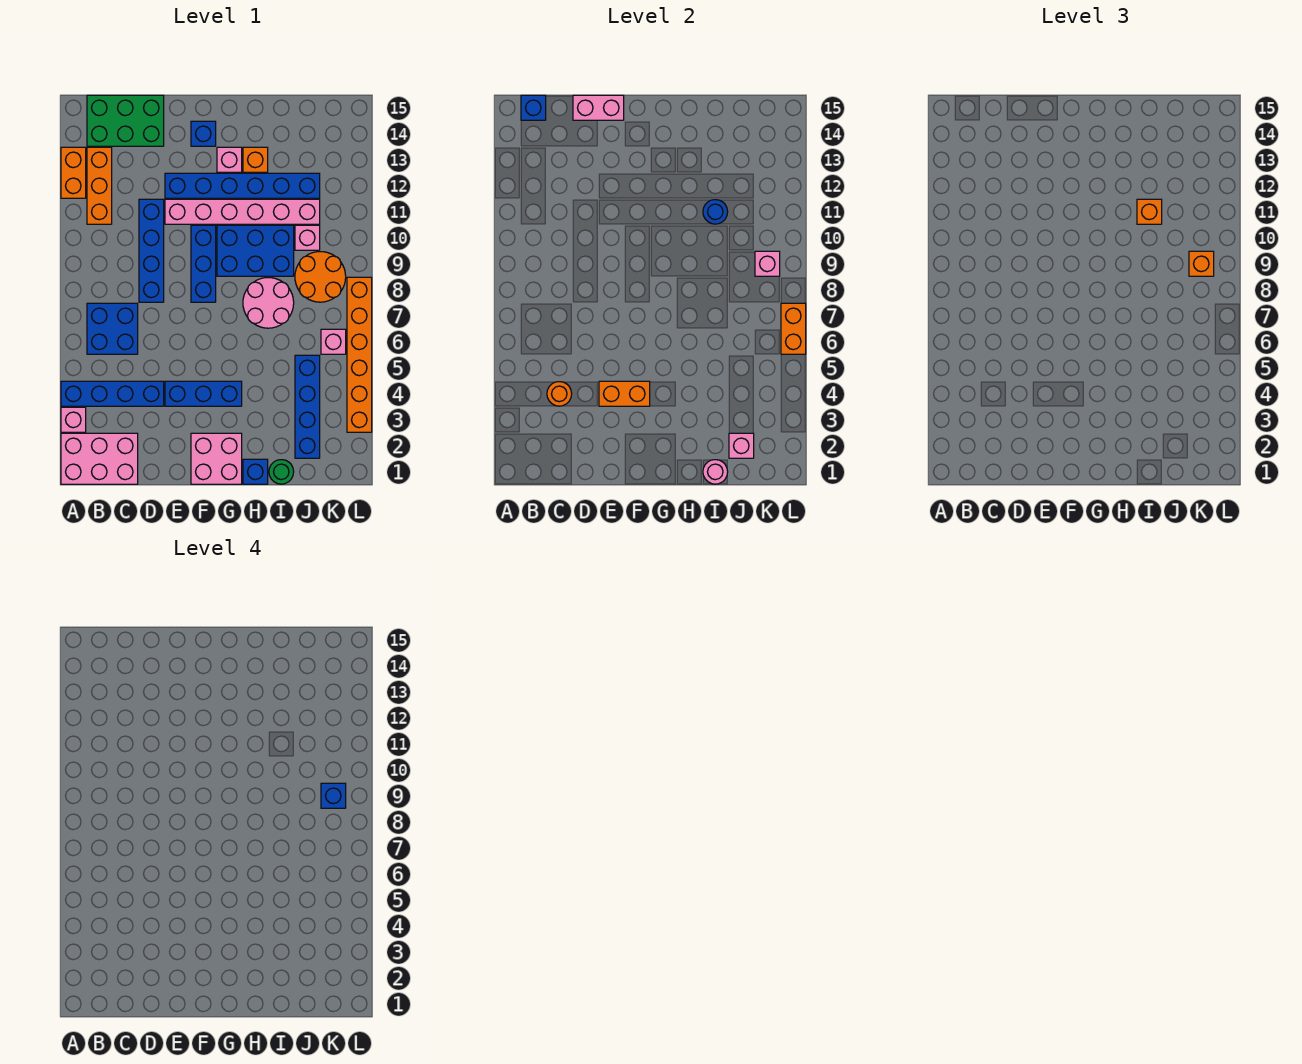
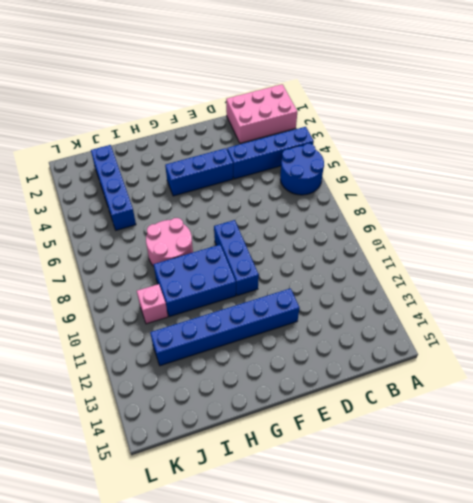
blue 2x2 round brick [280,144,324,195] -> blue 2x2 brick [87,303,138,354]
none -> pink 1x1 brick [61,407,86,432]
none -> orange 1x2 brick [61,147,86,198]
none -> orange 1x3 brick [87,147,112,224]
none -> green 2x3 brick [87,95,164,146]

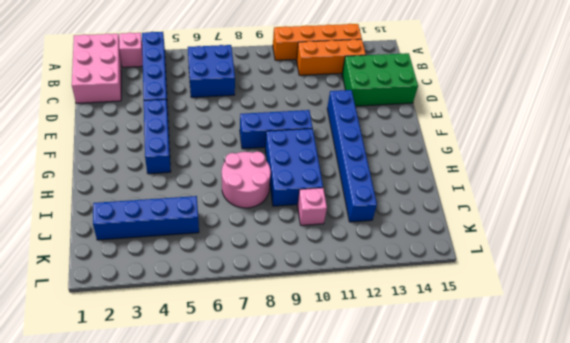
orange 1x4 brick [273,24,362,60] -> orange 1x2 brick [61,147,86,198]
green 2x3 brick [342,53,418,106] -> green 2x3 brick turned to [87,95,164,146]
none -> blue 1x4 brick [139,199,164,302]
none -> pink 1x6 brick [165,199,320,224]
none -> pink 2x2 brick [191,433,242,484]
none -> blue 1x1 brick [191,121,216,146]

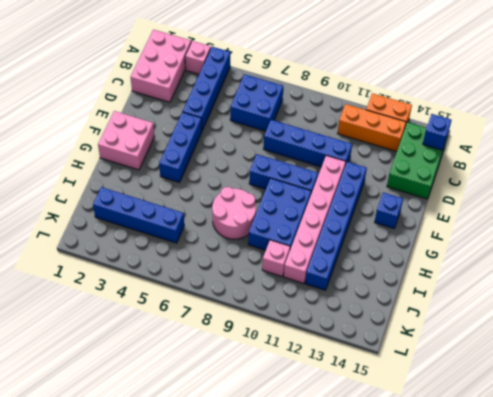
none -> pink 1x1 brick [217,147,242,172]
none -> blue 1x1 brick [243,459,268,484]
none -> orange 1x1 brick [243,147,268,172]
none -> green 1x1 round brick [269,460,294,484]

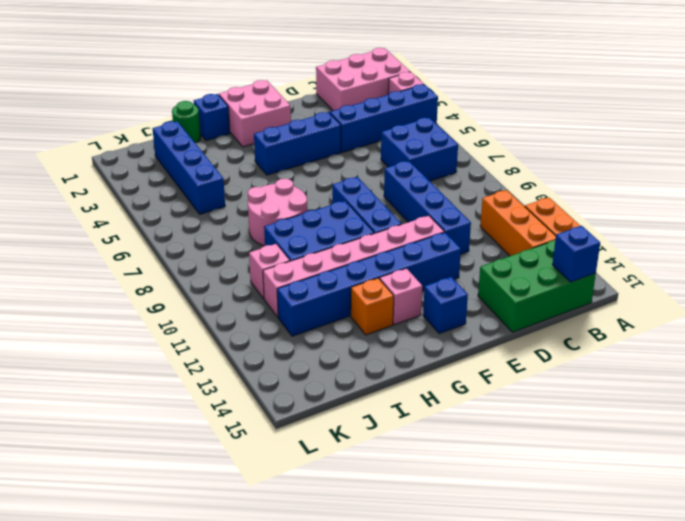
none -> orange 2x2 round brick [295,252,346,302]
none -> pink 1x1 brick [321,329,346,354]
none -> orange 1x6 brick [347,277,372,432]
none -> orange 1x1 round brick [547,382,572,406]

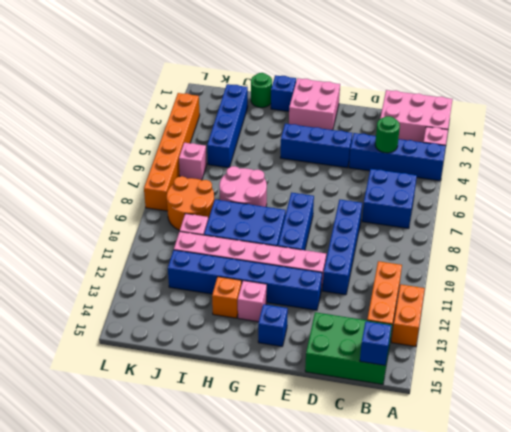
green 1x1 round brick [375,116,400,153] -> orange 1x1 round brick [547,382,572,406]
none -> pink 1x2 brick [573,95,624,120]
none -> orange 1x2 brick [599,381,650,406]
none -> pink 1x1 round brick [703,460,728,484]
none -> blue 1x1 round brick [703,200,728,224]

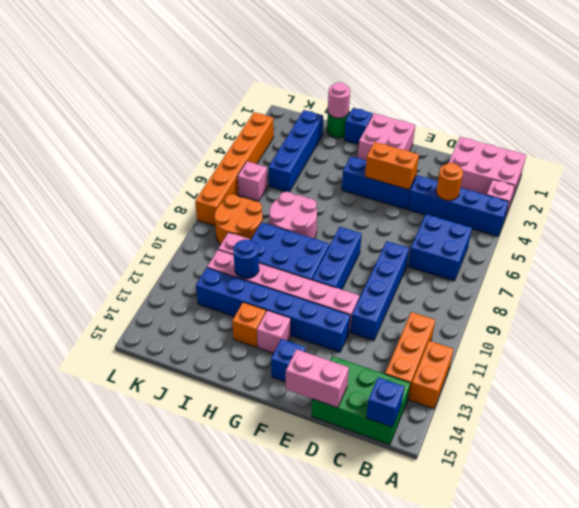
none -> pink 1x1 brick [729,433,754,458]
none -> pink 1x1 brick [755,251,780,276]
none -> orange 1x2 brick [781,303,806,354]
none -> orange 1x1 brick [1137,199,1162,224]

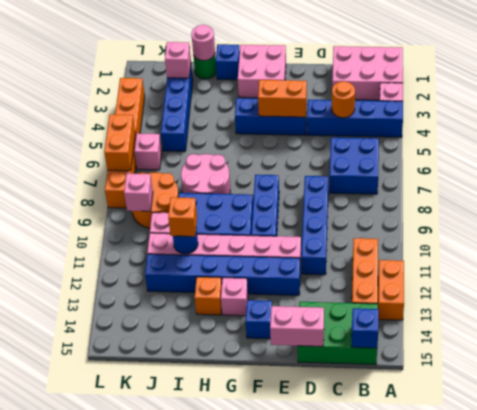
none -> orange 1x1 brick [1189,251,1214,276]
none -> blue 1x1 brick [321,783,346,808]

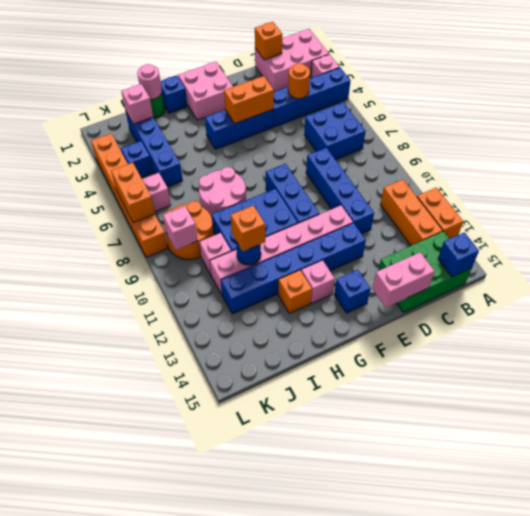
orange 1x1 brick [255,22,282,60] -> orange 1x1 brick moved to [1189,251,1214,276]
blue 1x1 brick [121,141,153,178] -> blue 1x1 brick moved to [321,783,346,808]

